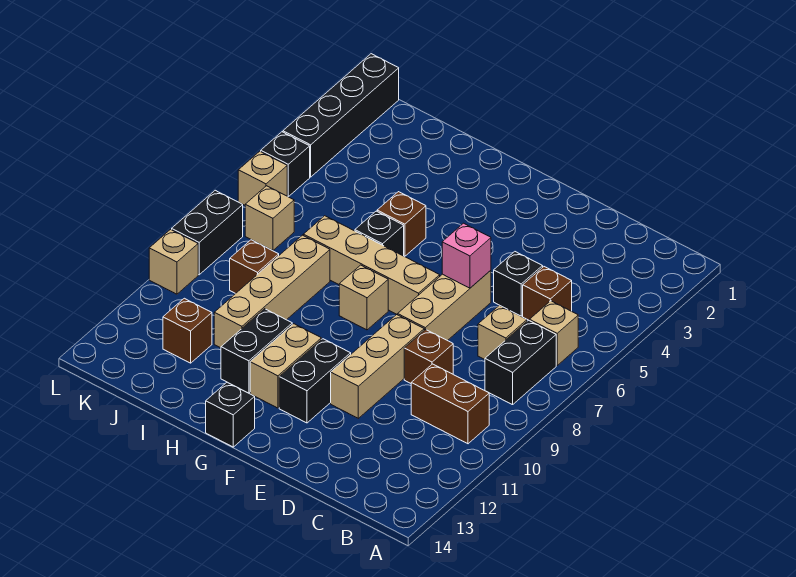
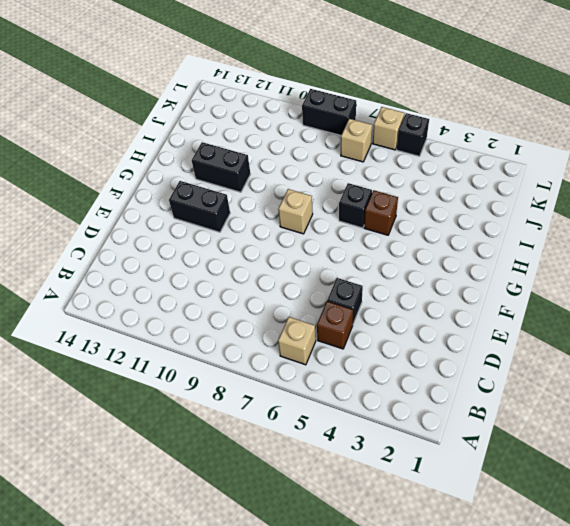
none -> black 1x2 brick [485,320,556,405]
none -> brown 1x2 brick [411,364,489,444]
none -> tan 1x1 brick [478,305,527,359]

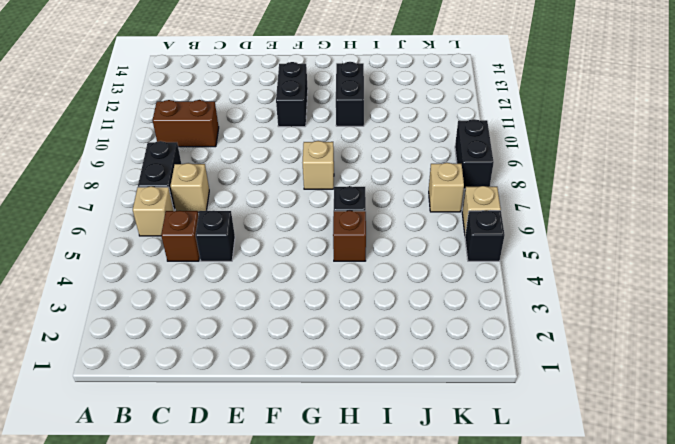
none -> brown 1x1 brick [404,330,453,383]
none -> tan 1x3 brick [398,270,491,341]
none -> tan 1x3 brick [331,315,424,418]

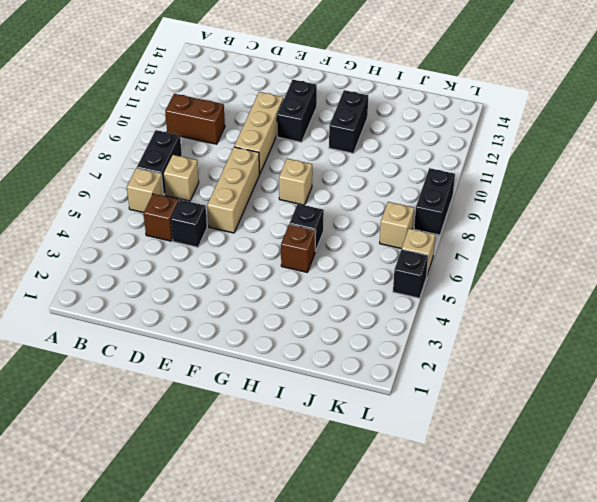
none -> brown 1x1 brick [404,330,453,383]
none -> tan 1x4 brick [303,216,440,315]
none -> tan 1x2 brick [250,324,321,408]

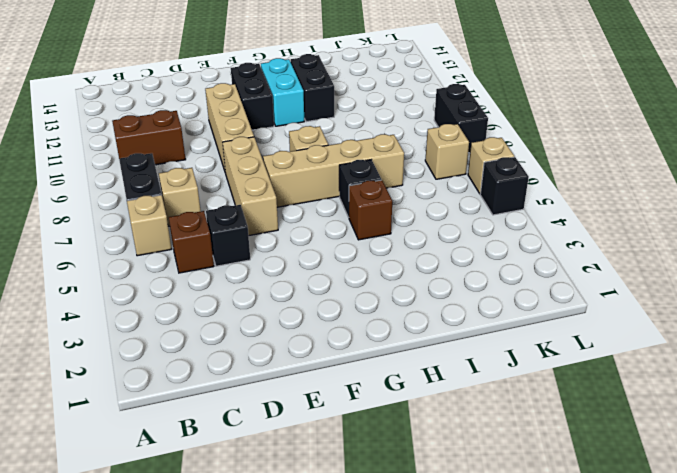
cyan 1x2 brick [261,58,304,126] -> tan 1x2 brick [250,324,321,408]
none -> brown 1x1 brick [404,330,453,383]
none -> black 1x1 brick [206,382,255,447]
none -> tan 1x4 brick [214,235,330,348]

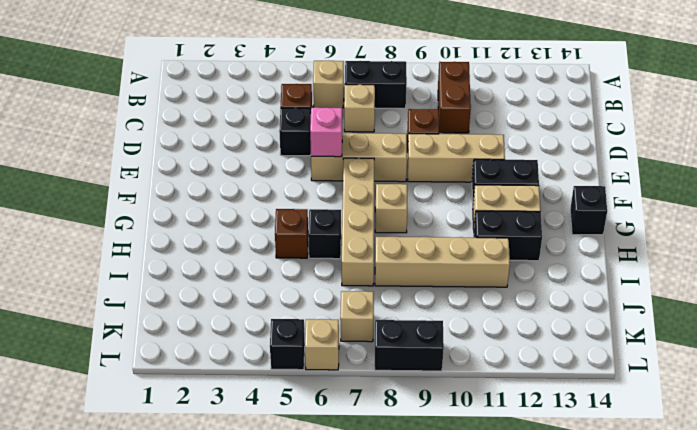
none -> brown 1x1 brick [230,240,279,294]
none -> brown 1x1 brick [163,298,212,363]
none -> black 1x4 brick [283,54,399,177]

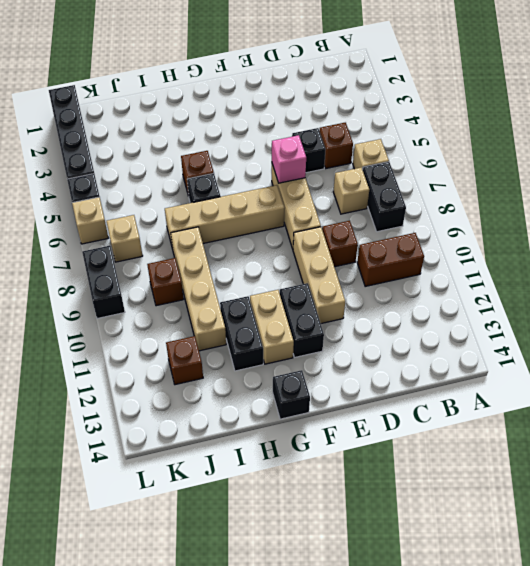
none -> tan 1x1 brick [339,265,388,330]
none -> tan 1x1 brick [149,229,198,294]

